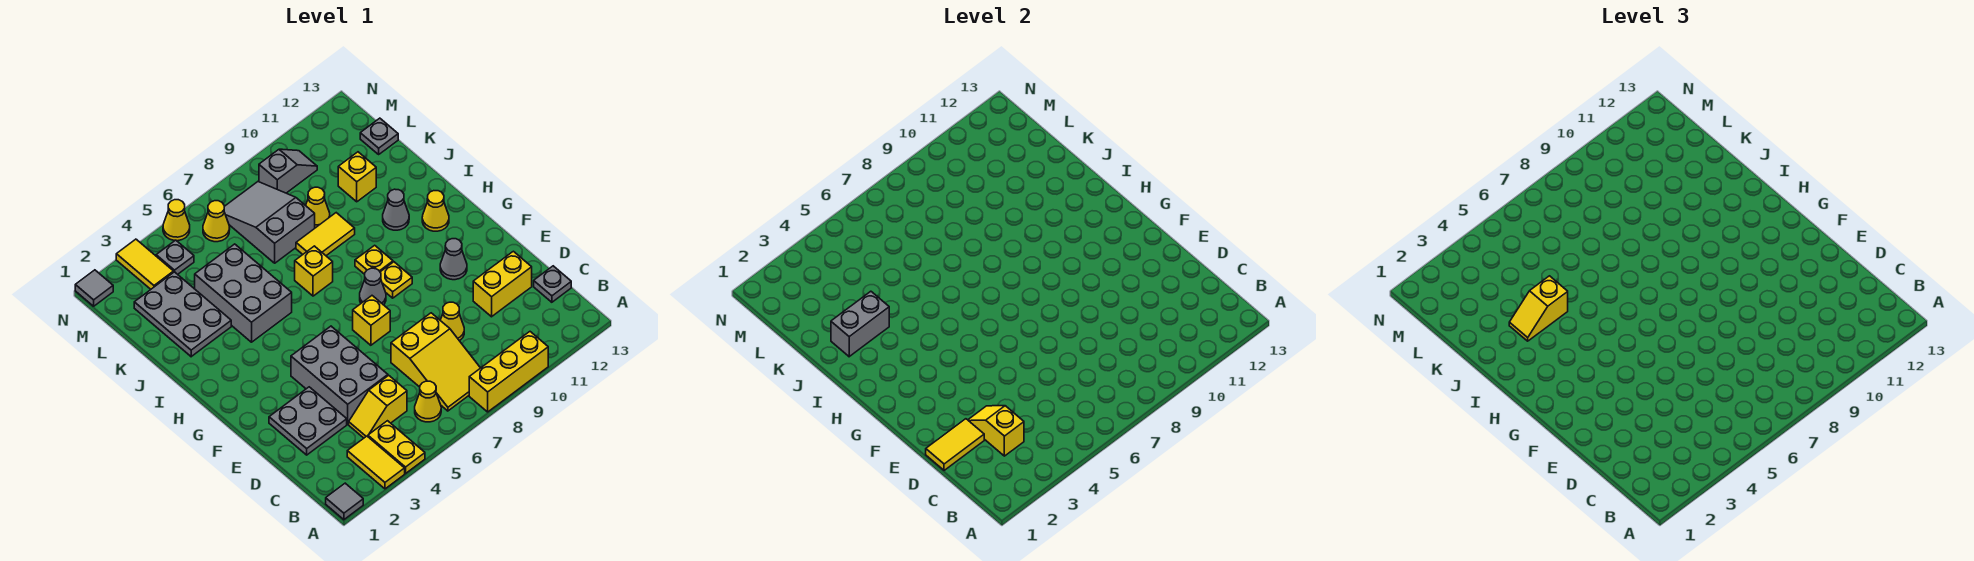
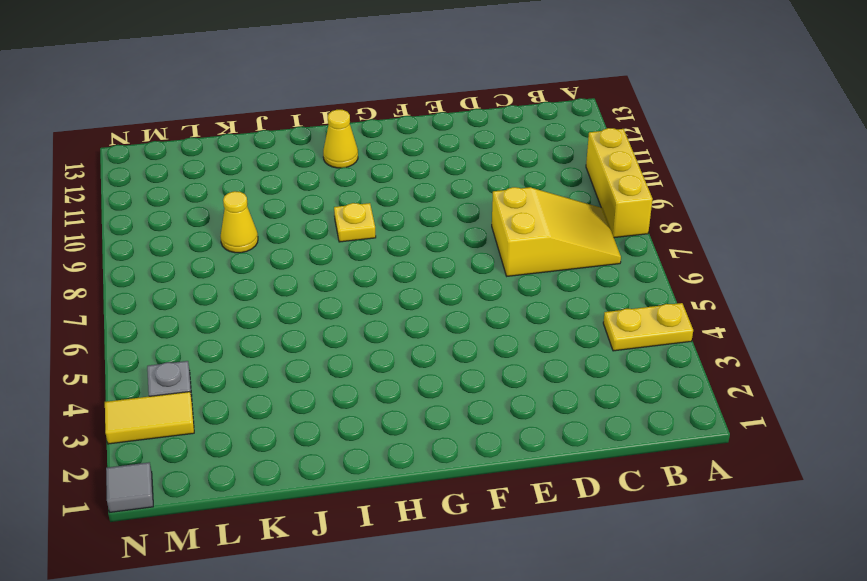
none -> grey 1x1 tile [326,483,363,520]
none -> yellow 1x2 tile [347,436,405,489]
none -> yellow 1x1 cone [415,381,441,422]
none -> yellow 1x2 slope [349,375,407,438]

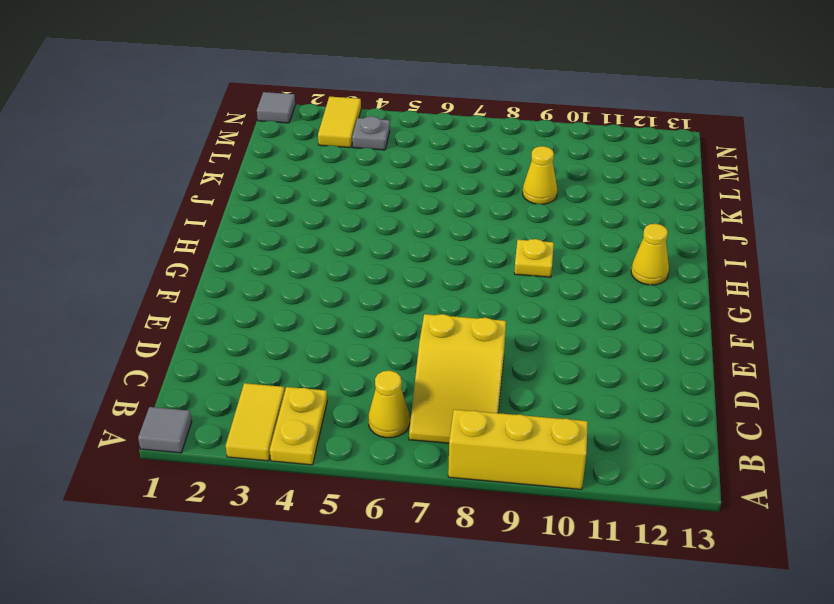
none -> yellow 1x2 slope [349,375,407,438]
none -> grey 1x1 plate [534,266,571,302]
none -> grey 2x2 plate [269,387,347,455]
none -> grey 2x3 brick [291,326,388,424]

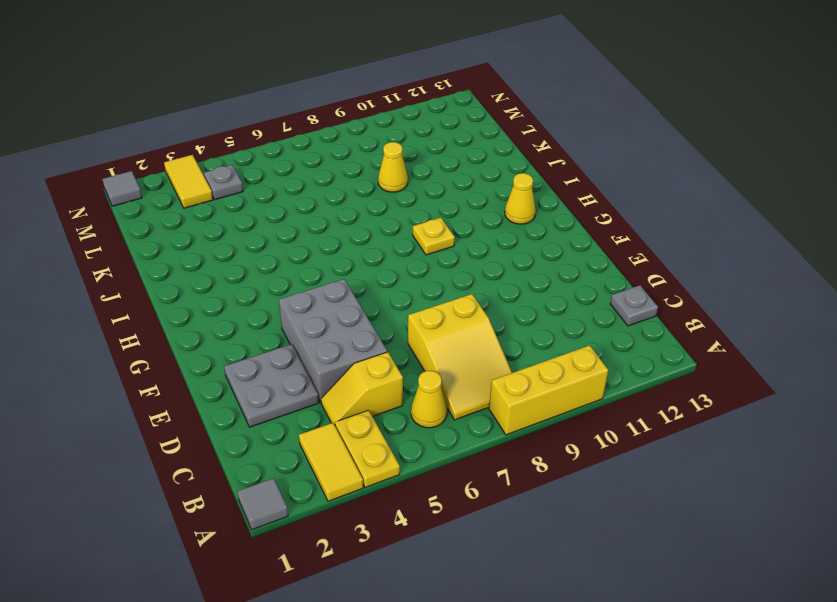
none -> yellow 1x1 cone [440,302,464,341]
none -> yellow 1x2 brick [473,251,532,317]
none -> yellow 1x1 brick [353,296,390,345]
none -> grey 1x1 cone [440,239,467,280]

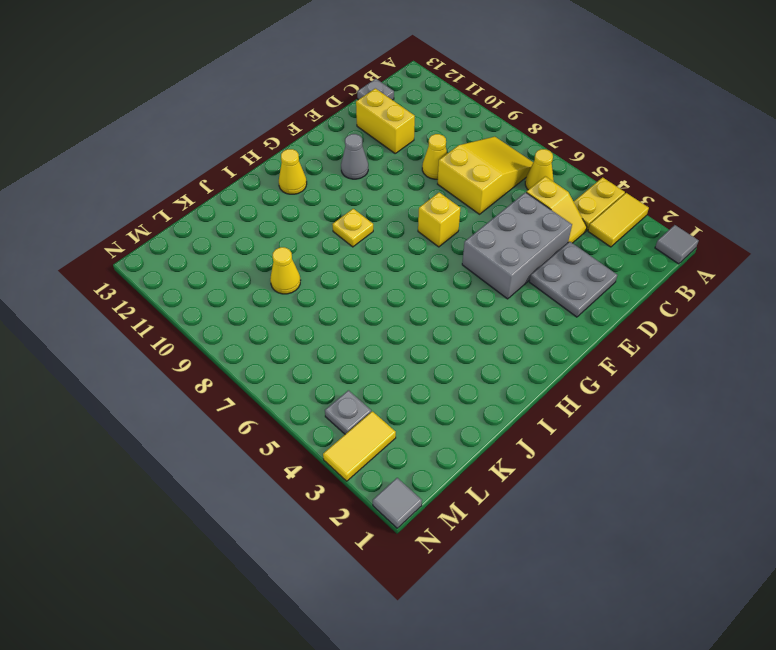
none -> yellow 1x3 brick [469,332,548,412]
none -> grey 1x1 cone [360,268,386,305]
none -> yellow 1x1 plate [380,262,412,298]
none -> grey 2x3 brick [195,244,292,342]

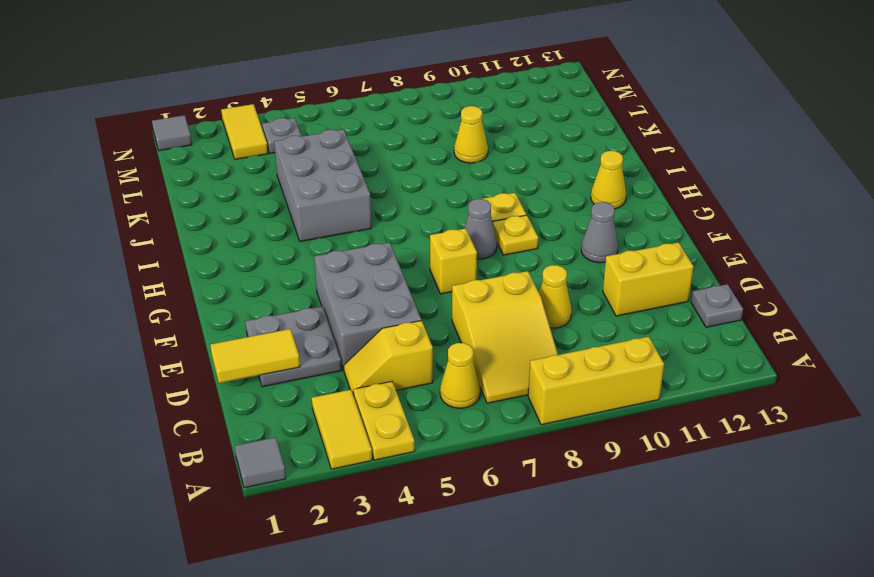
none -> yellow 1x1 brick [295,246,333,296]
none -> grey 1x1 cone [383,189,409,230]
none -> grey 2x3 plate [134,272,231,357]
none -> yellow 1x2 tile [296,213,355,256]

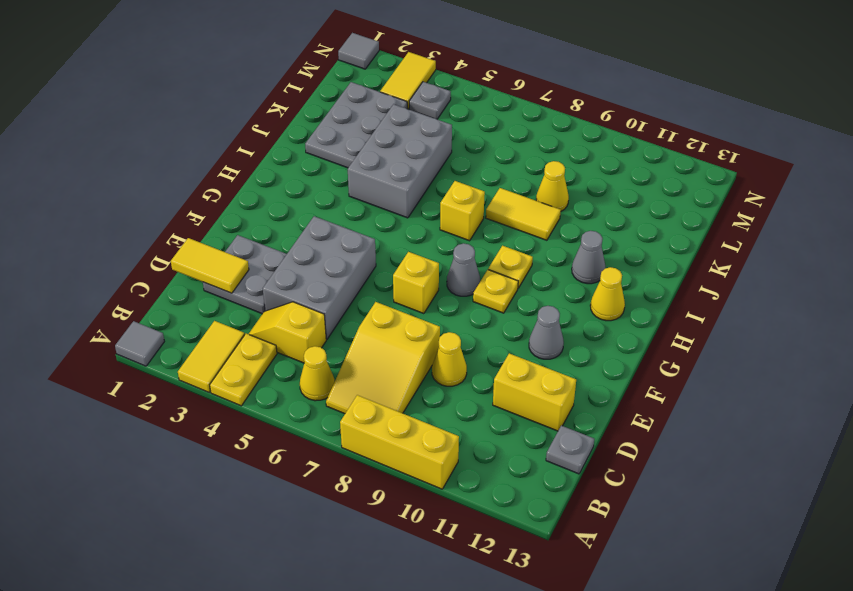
none -> grey 2x3 slope [224,182,315,263]
none -> yellow 1x1 brick [338,152,376,202]
none -> grey 1x1 plate [360,118,398,154]
none -> yellow 1x1 cone [203,201,230,242]

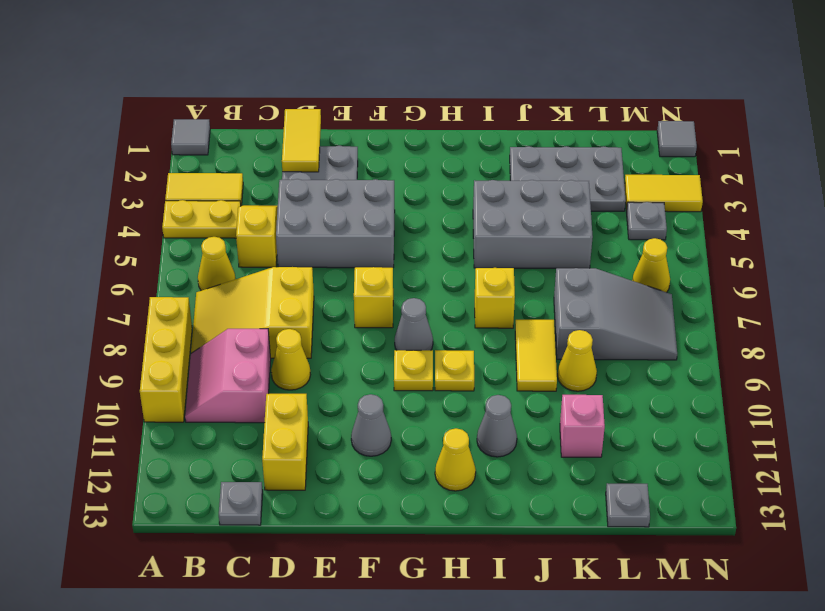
pink 2x2 slope [185,329,271,423] -> none
pink 1x1 brick [560,395,605,457] -> yellow 1x1 brick [338,152,376,202]
none -> grey 1x2 slope [259,149,317,193]
none -> yellow 1x1 cone [163,200,190,241]
none -> yellow 1x2 slope [968,406,1024,456]
none -> grey 1x2 brick [831,291,889,357]

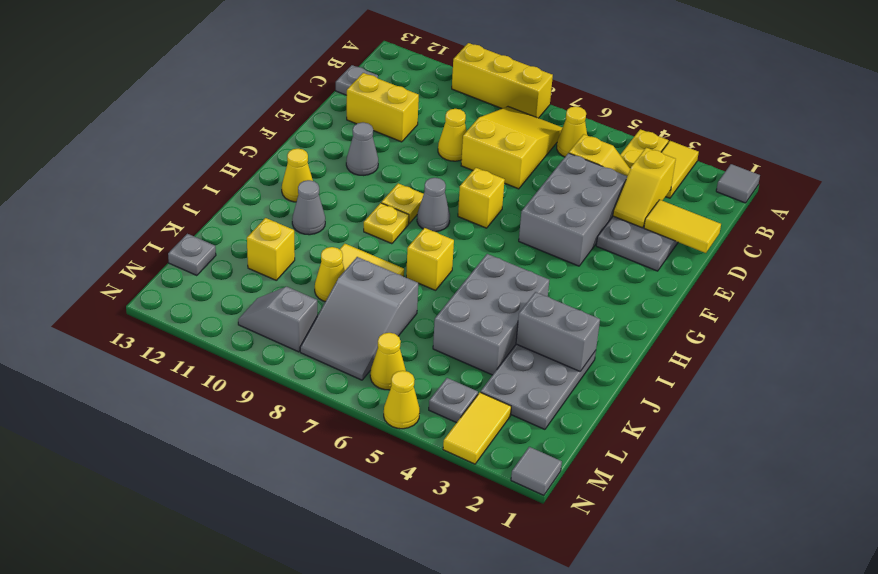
none -> yellow 1x2 slope [1509,276,1568,341]

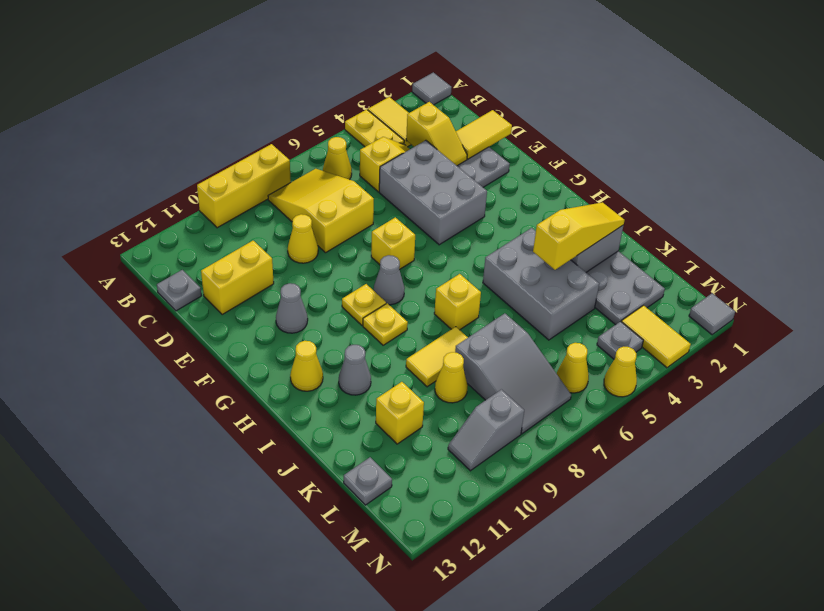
yellow 1x3 slope [533,202,625,270] -> yellow 1x2 slope [1509,276,1568,341]

